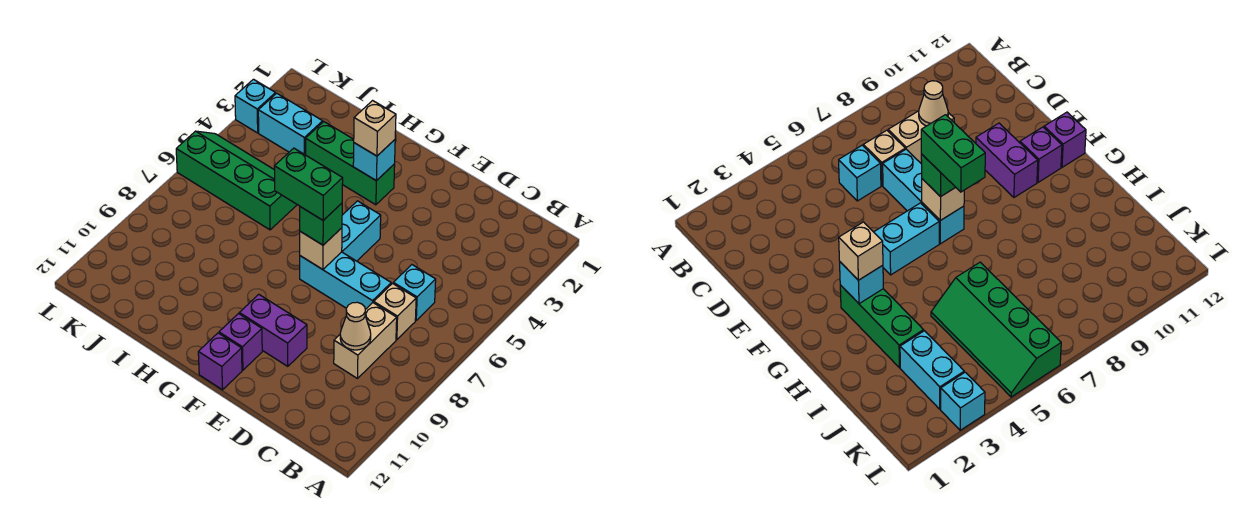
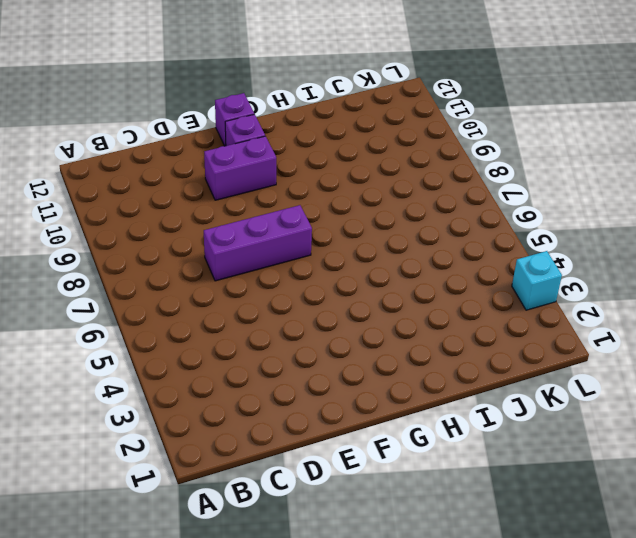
purple 1x3 brick [204,205,312,281] -> cyan 1x3 brick [300,252,391,309]
none -> cyan 1x1 brick [393,265,436,320]
none -> tan 1x1 brick [374,284,416,340]
none -> tan 1x2 brick [334,303,397,379]

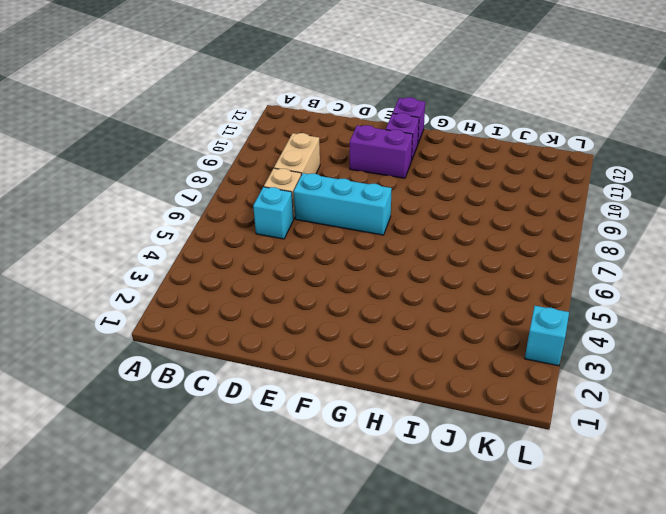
none -> cyan 1x2 brick [342,201,381,261]
none -> green 1x3 brick [306,122,395,205]
none -> green 2x4 slope [176,131,297,230]

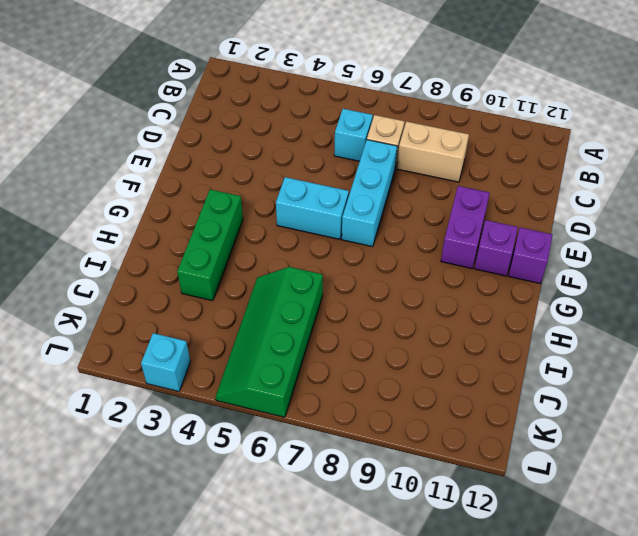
none -> cyan 1x2 brick [258,93,323,155]
none -> tan 1x1 cone [340,302,371,350]
none -> tan 1x1 brick [300,228,342,270]

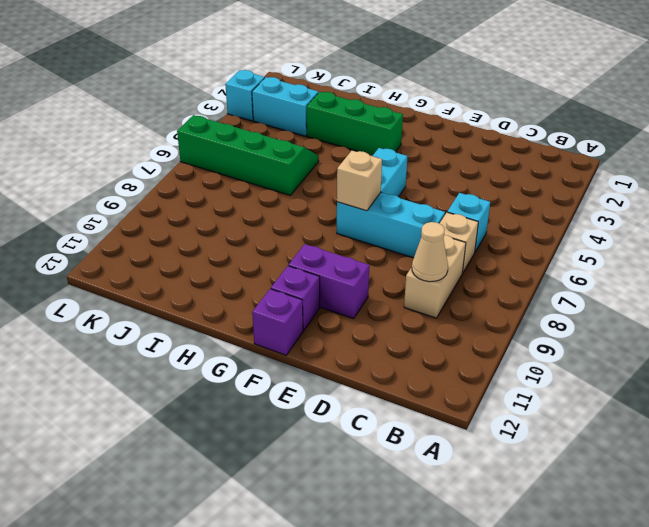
none -> cyan 1x1 brick [353,140,395,181]
none -> green 1x1 brick [300,203,342,245]
none -> tan 1x1 brick [354,101,396,156]

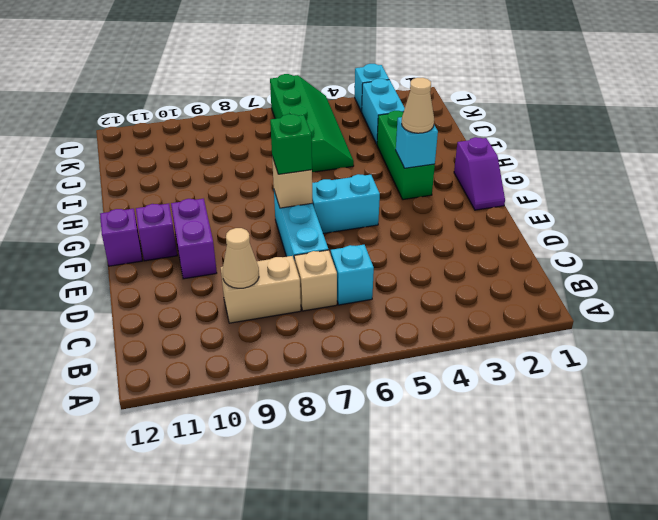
purple 1x2 slope [454,137,505,210] -> none
tan 1x1 cone [402,78,434,133] -> tan 1x1 brick [354,101,396,156]
none -> green 1x2 brick [274,148,343,220]

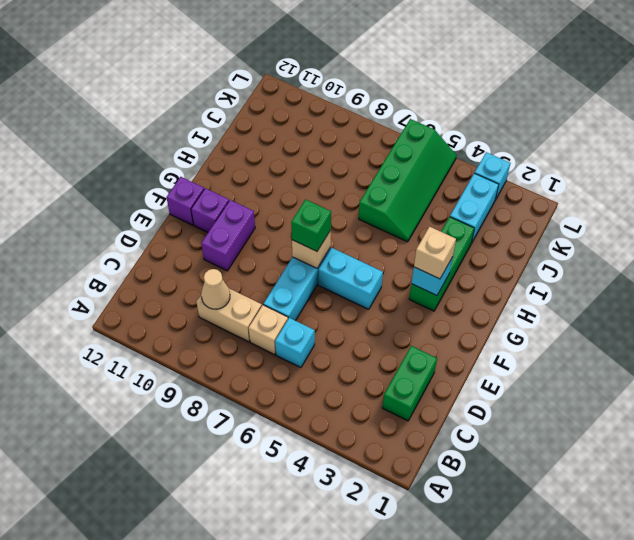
green 1x2 brick [382,346,437,421] -> green 1x2 brick moved to [274,148,343,220]

